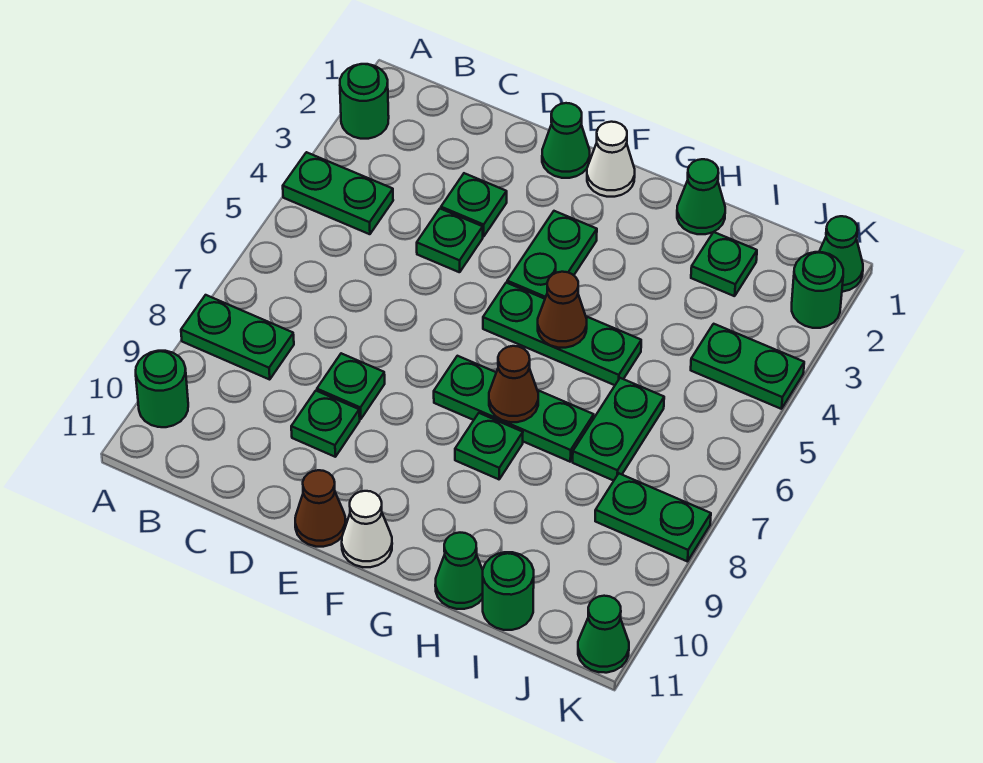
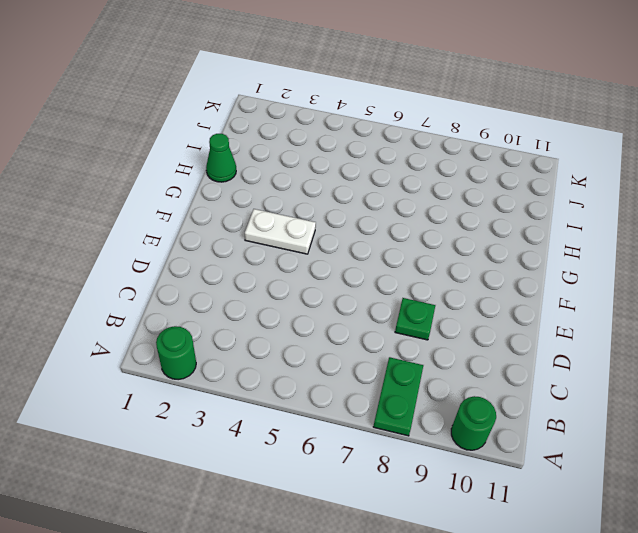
white 1x2 plate [245,209,316,254] -> green 1x2 plate [507,211,597,299]
none -> green 1x2 plate [283,152,393,234]
none -> green 1x1 plate [441,173,507,237]
none -> green 1x1 plate [417,209,483,272]

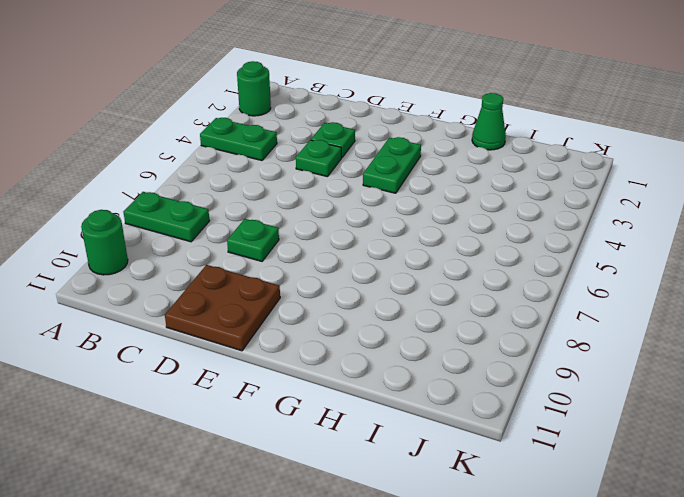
brown 2x2 plate [165,265,280,351] -> brown 1x1 cone [295,470,346,547]
none -> green 1x1 plate [291,391,360,457]
none -> green 1x1 cone [542,103,590,178]
none -> white 1x1 cone [587,122,635,197]

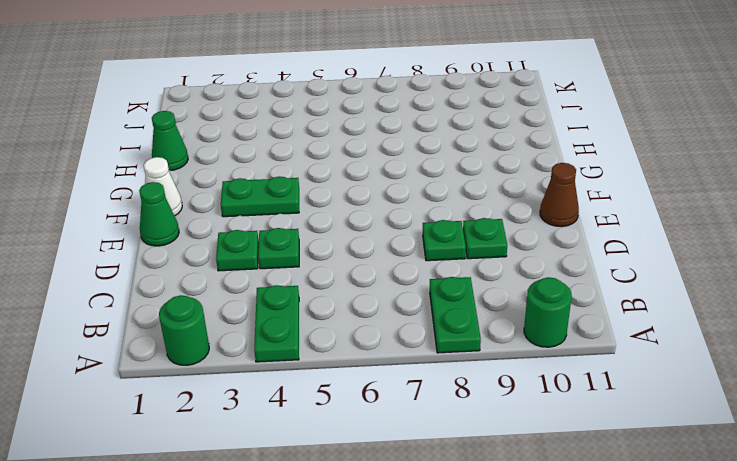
none -> green 1x3 plate [483,283,641,385]
none -> green 1x3 plate [434,356,594,462]
none -> white 1x1 cone [342,491,392,567]

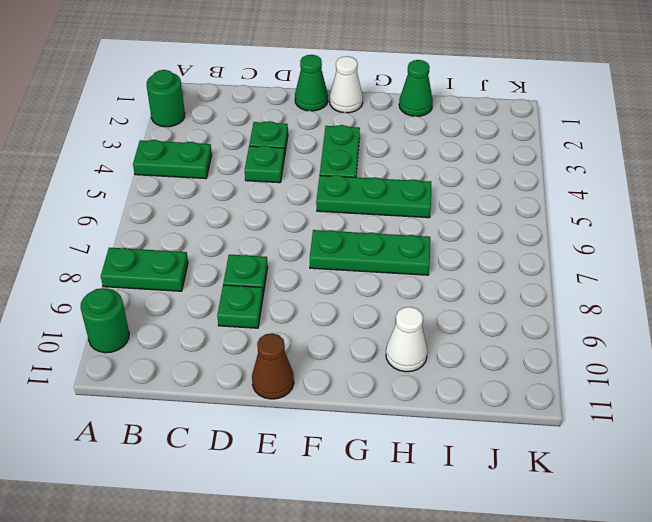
white 1x1 cone [386,307,427,372] -> white 1x1 cone moved to [342,491,392,567]
none -> green 1x1 plate [455,413,523,479]
none -> green 1x1 cone [435,533,483,609]
none -> green 1x1 plate [691,232,757,296]

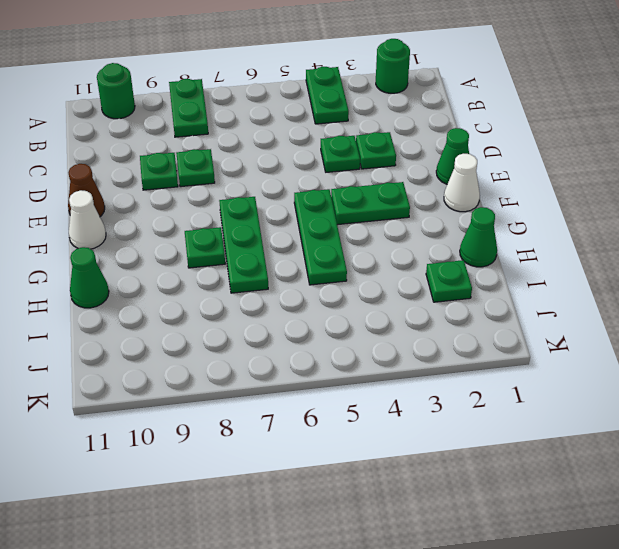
none -> green 1x2 plate [573,378,664,481]
none -> green 1x1 round brick [483,552,534,630]
none -> green 1x2 plate [691,324,804,409]

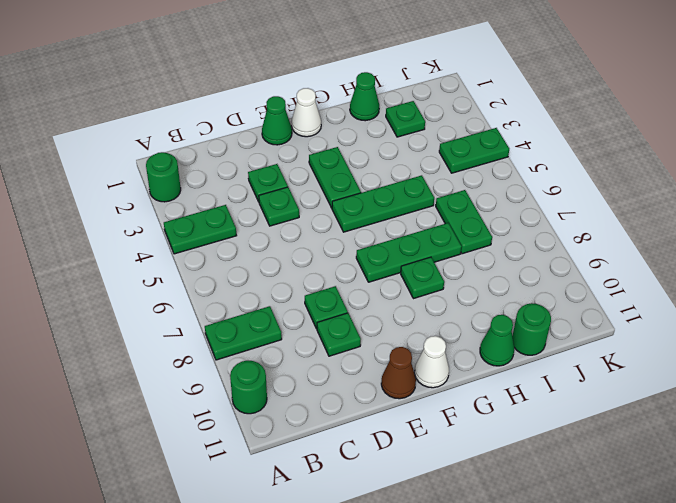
none -> green 1x2 plate [595,474,711,562]
none -> green 1x1 cone [819,216,863,292]
none -> green 1x1 round brick [792,252,843,328]

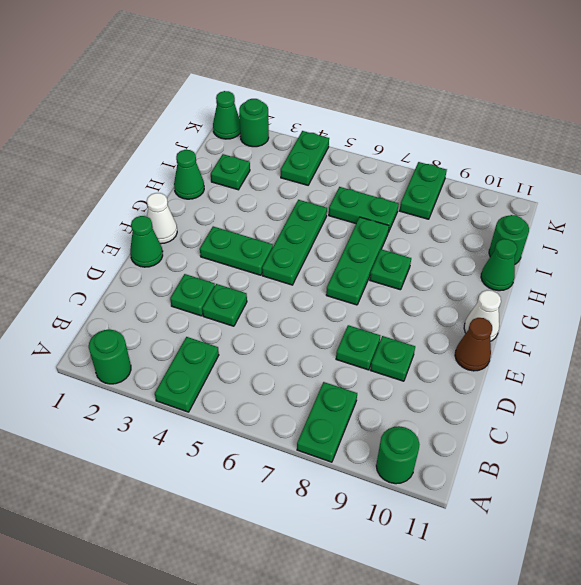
none -> green 1x1 cone [578,596,629,673]
none -> brown 1x1 cone [538,272,587,348]
none -> brown 1x1 cone [489,346,538,422]

